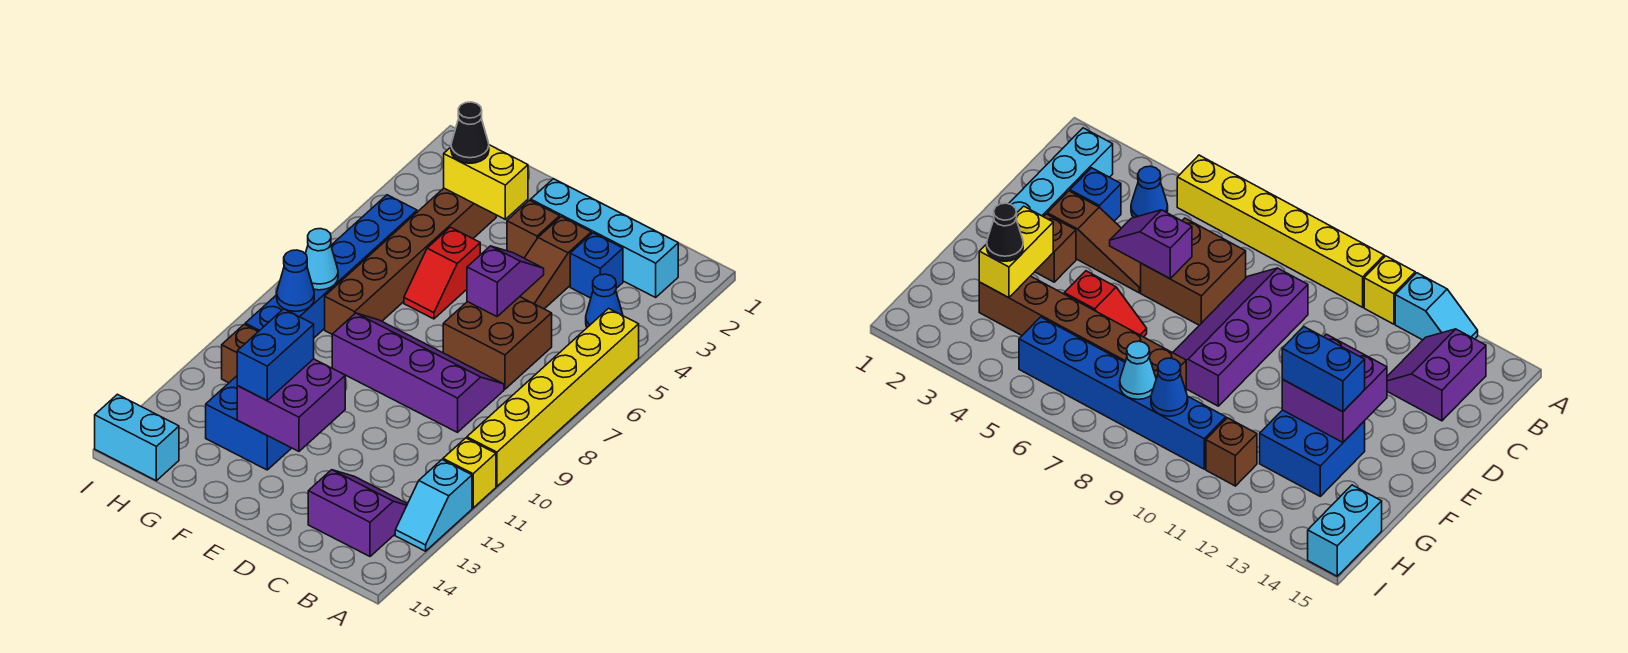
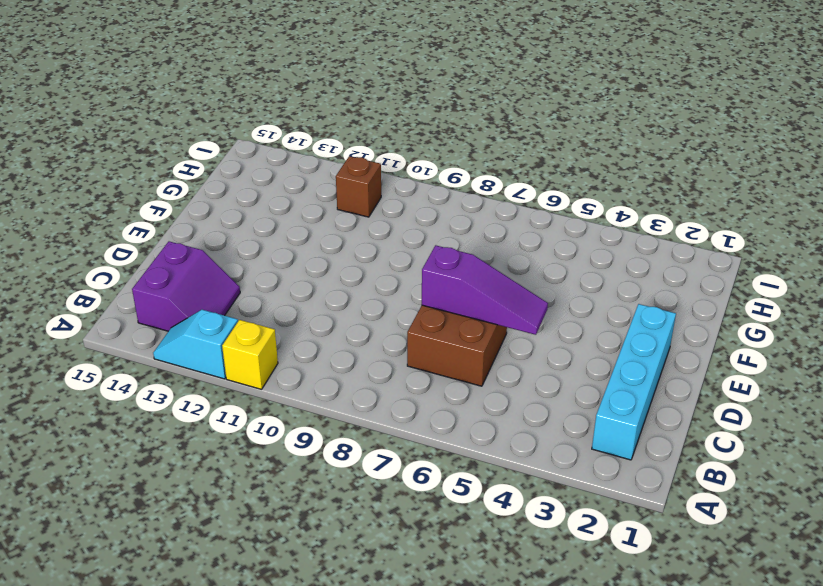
purple 1x3 slope [422,245,548,335] -> purple 1x2 slope [467,246,544,316]
none -> yellow 1x6 brick [467,308,639,486]
none -> blue 1x1 cone [586,274,623,327]
none -> blue 1x1 brick [570,233,623,298]

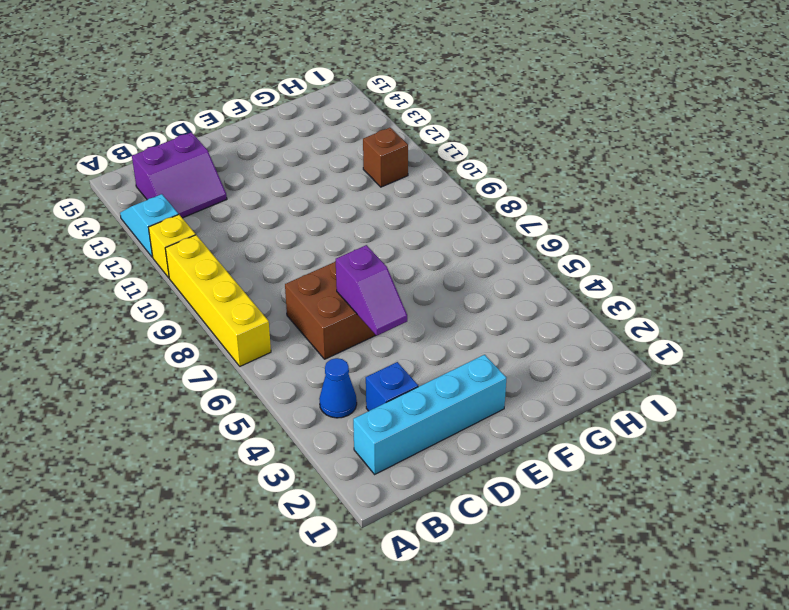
yellow 1x4 brick [165,235,271,366] -> yellow 1x6 brick [467,308,639,486]
none -> purple 2x4 slope [332,313,504,432]
none -> brown 1x3 slope [520,217,591,309]
none -> brown 1x1 brick [507,200,560,258]

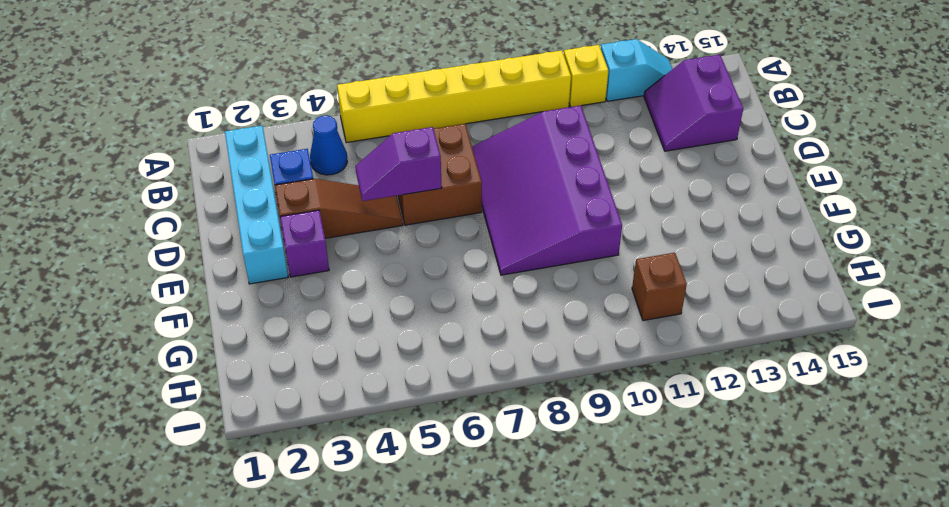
purple 3x4 slope [472,106,622,275] -> purple 2x4 slope [332,313,504,432]
purple 1x1 brick [280,210,329,277] -> brown 1x1 brick [507,200,560,258]
none -> red 1x2 slope [404,227,480,319]
none -> blue 2x2 brick [206,376,291,470]
none -> brown 1x6 brick [325,188,496,334]

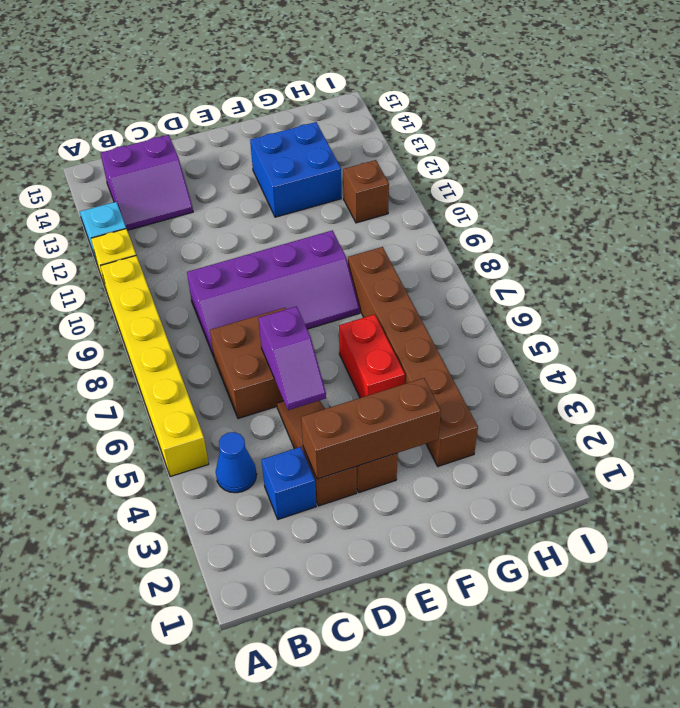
brown 1x3 brick [301,378,441,479] -> yellow 1x2 brick [444,145,528,219]
red 1x2 brick [339,314,405,398] -> red 1x2 slope [404,227,480,319]
none -> cyan 1x4 brick [531,179,678,297]
none -> blue 1x6 brick [245,195,417,338]
none -> cyan 1x2 brick [95,394,179,481]

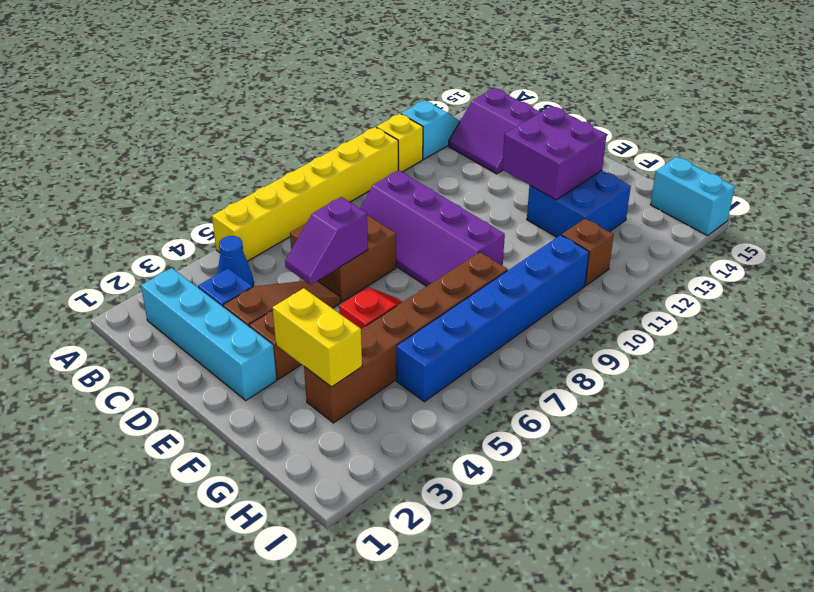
none -> cyan 1x1 cone [305,229,338,290]
none -> blue 1x1 cone [277,250,314,312]
none -> blue 1x2 brick [237,309,314,400]

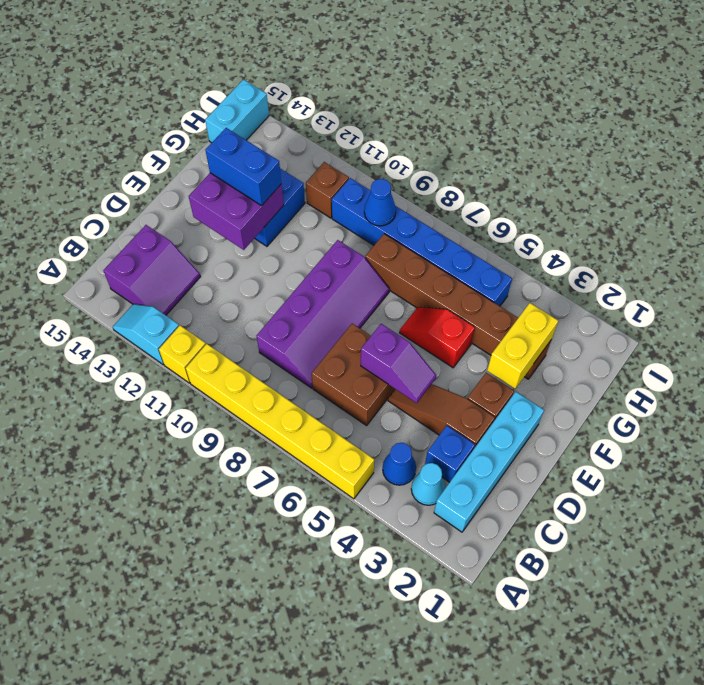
cyan 1x1 cone [411,463,445,505] -> cyan 1x1 cone moved to [305,229,338,290]
none -> black 1x1 cone [451,102,489,163]

